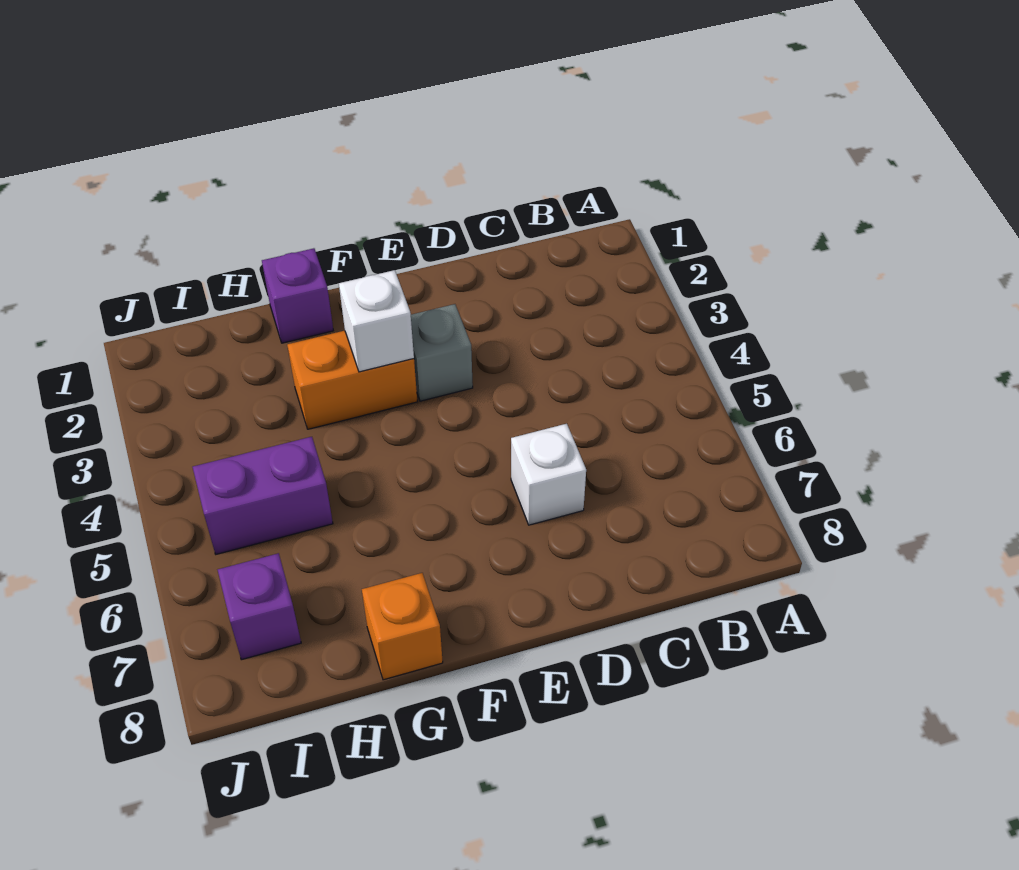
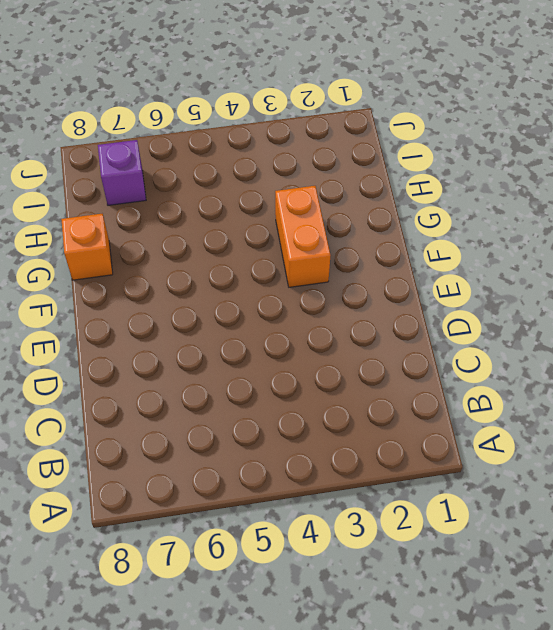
none -> white 1x1 brick [511,424,586,525]
none -> grey 1x1 brick [411,304,473,401]

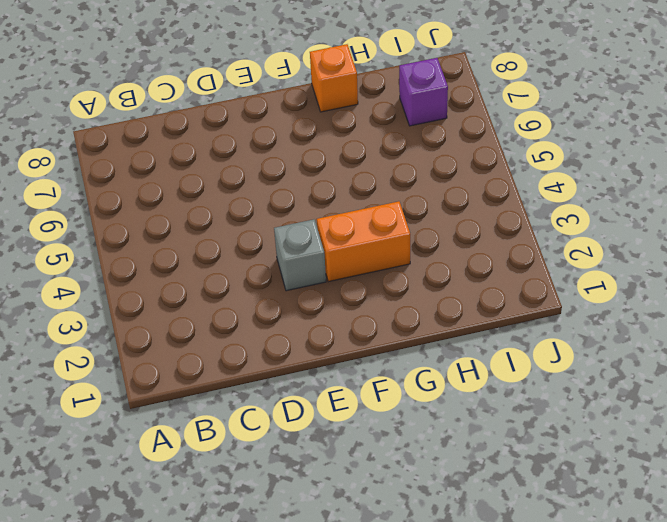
none -> white 1x1 brick [511,424,586,525]
none -> purple 1x1 brick [262,248,333,343]

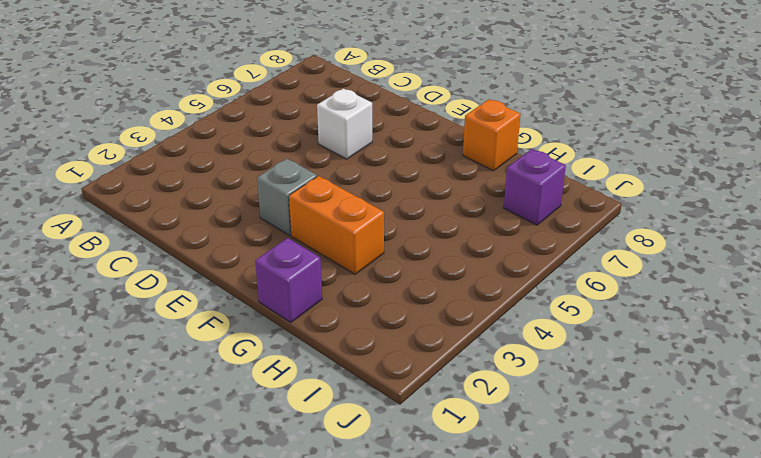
none -> purple 1x2 brick [193,437,333,554]
none -> white 1x1 brick [339,270,414,372]

